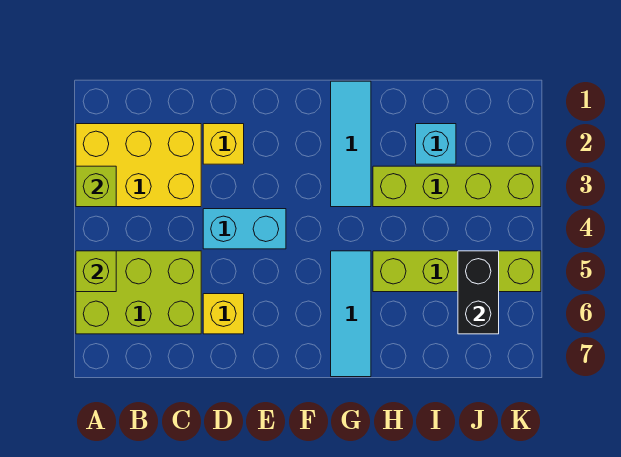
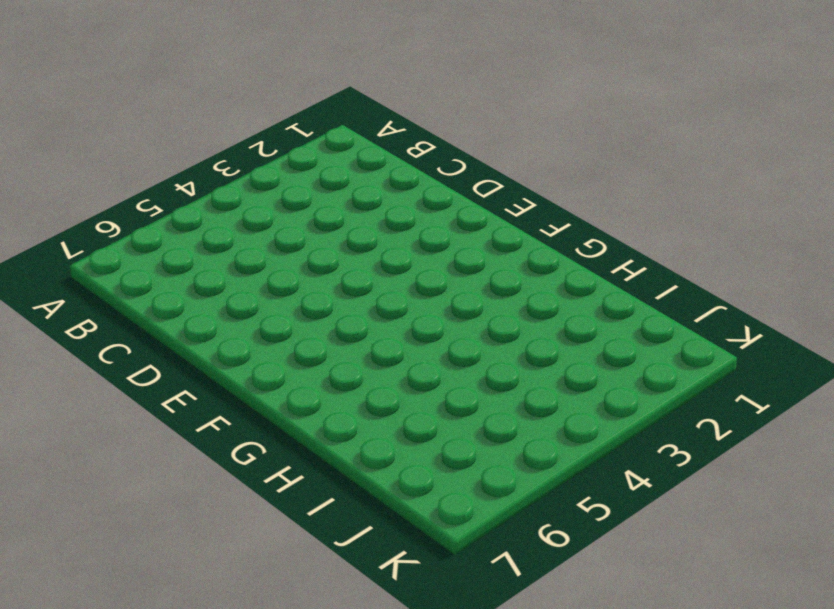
none -> yellow 2x3 brick [76,124,201,207]
none -> lime 2x3 brick [76,251,201,334]
none -> yellow 1x1 brick [203,124,244,164]

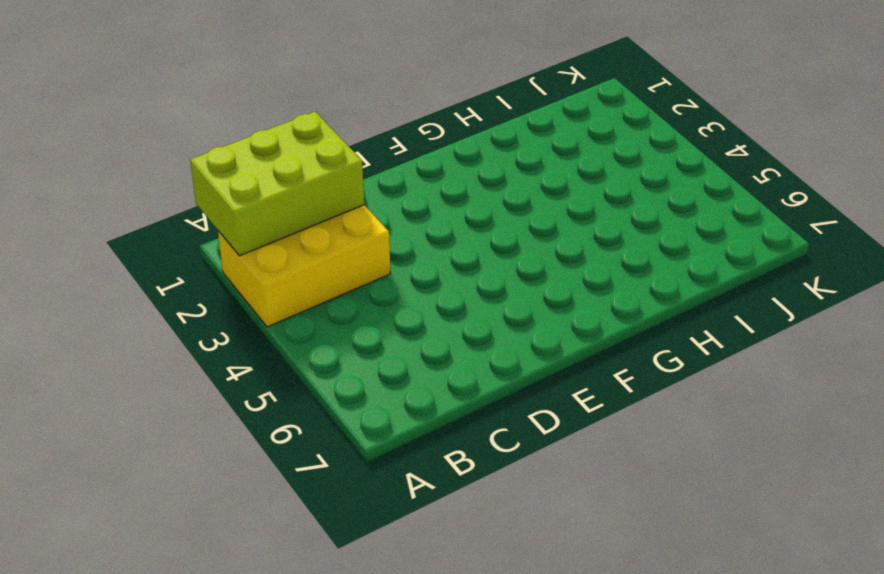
lime 2x3 brick [190,112,364,256] -> lime 2x3 brick moved to [76,251,201,334]
none -> yellow 1x1 brick [203,124,244,164]
none -> cyan 1x2 brick [203,209,286,249]
none -> yellow 1x1 brick [203,294,244,334]

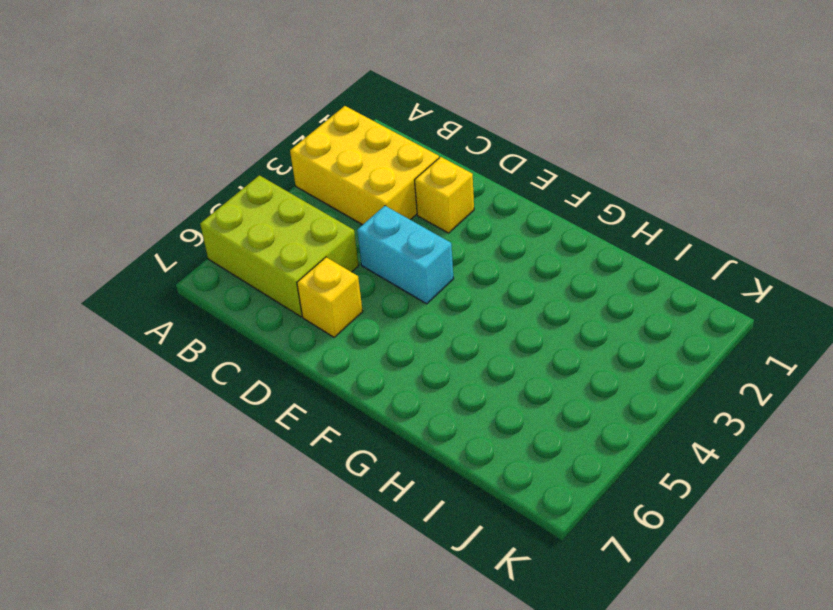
none -> cyan 1x3 tile [331,81,371,207]
none -> cyan 1x3 tile [331,251,371,377]
none -> lime 1x4 brick [373,166,541,207]

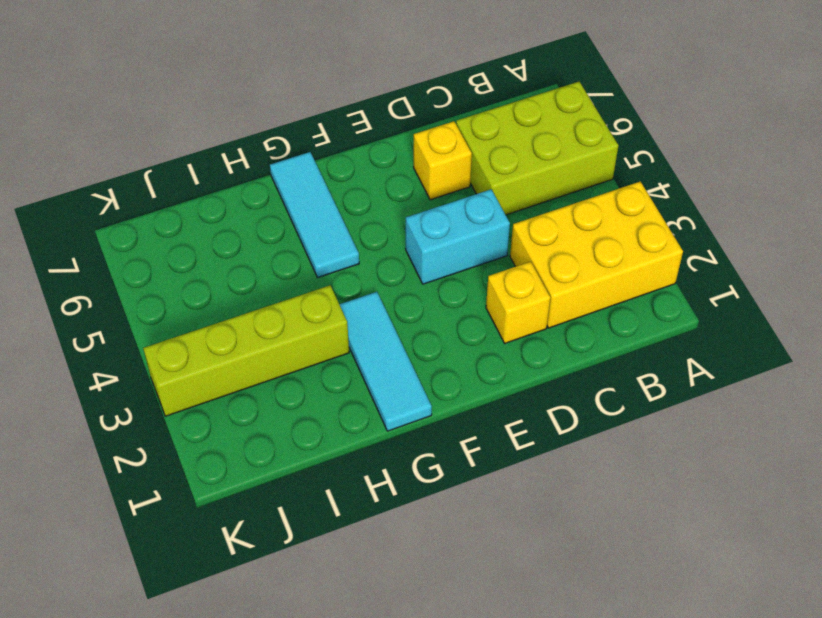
none -> lime 1x4 brick [373,251,541,292]
none -> cyan 1x1 brick [416,124,456,164]
none -> lime 1x1 brick [76,166,116,207]

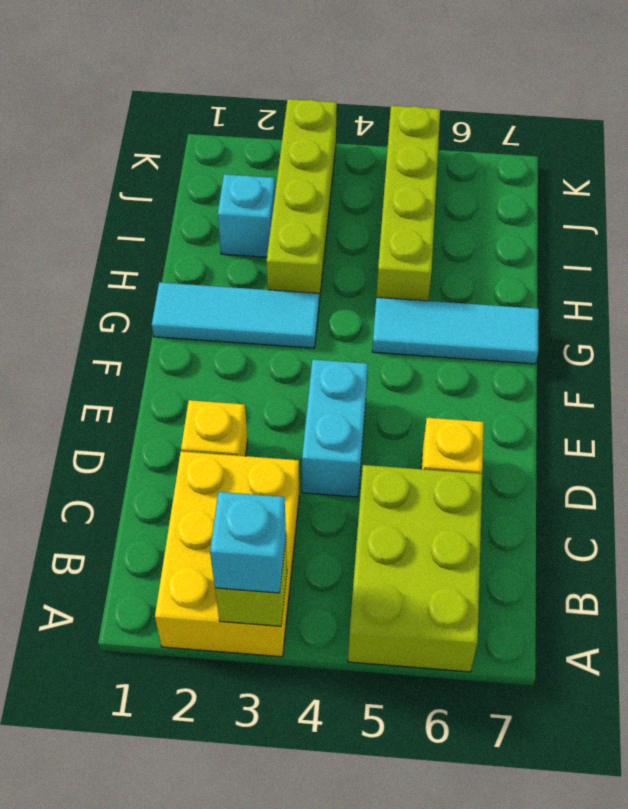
cyan 1x1 brick [210,492,286,593] -> none
none -> lime 1x1 brick [76,251,116,292]
none -> black 1x2 brick [458,251,499,334]

